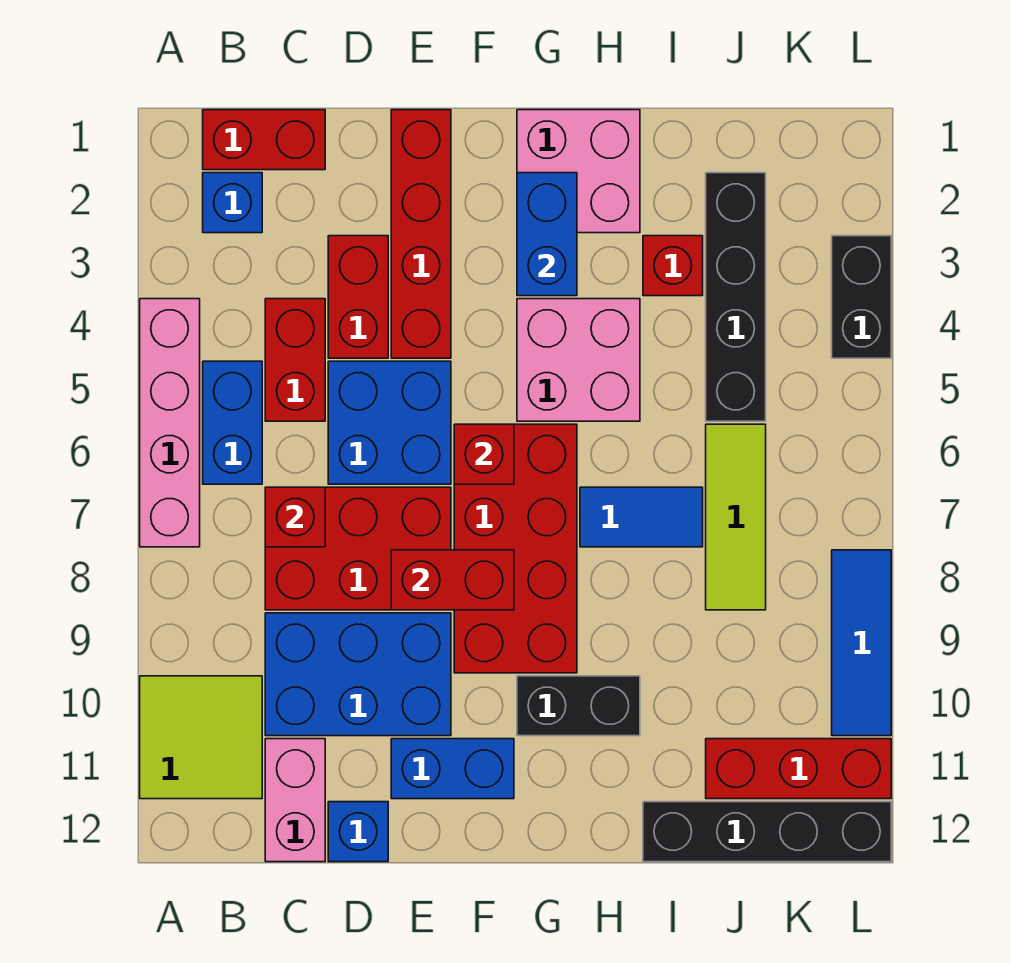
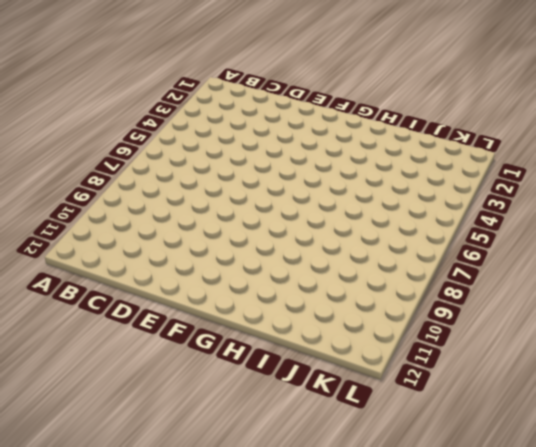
none -> pink 1x4 brick [140,299,200,547]
none -> lime 2x2 tile [140,676,262,799]
none -> red 1x2 brick [203,110,325,170]
none -> blue 1x1 brick [203,173,262,233]

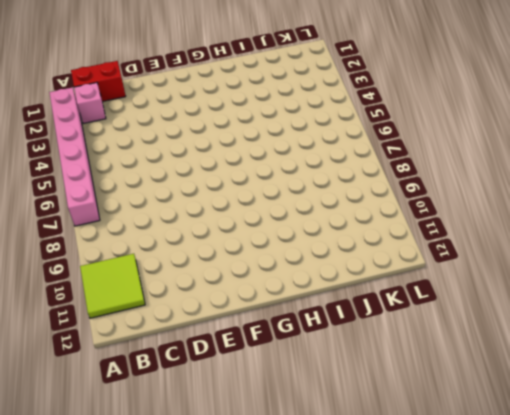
pink 1x6 brick [49,87,100,226] -> pink 1x4 brick [140,299,200,547]
pink 1x1 brick [74,83,106,124] -> blue 1x1 brick [203,173,262,233]
none -> blue 1x2 brick [203,361,262,484]
none -> red 1x2 brick [265,299,325,421]
none -> red 2x3 brick [265,487,451,610]
none -> blue 2x3 brick [265,613,451,736]

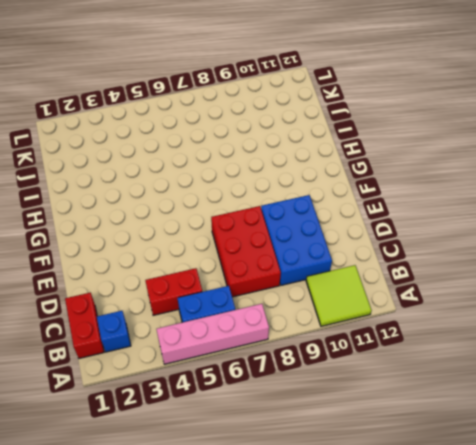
none -> pink 1x2 brick [265,739,325,862]
none -> red 1x2 brick [328,236,388,358]
none -> blue 2x2 brick [328,361,451,484]
none -> blue 1x1 brick [328,802,388,862]

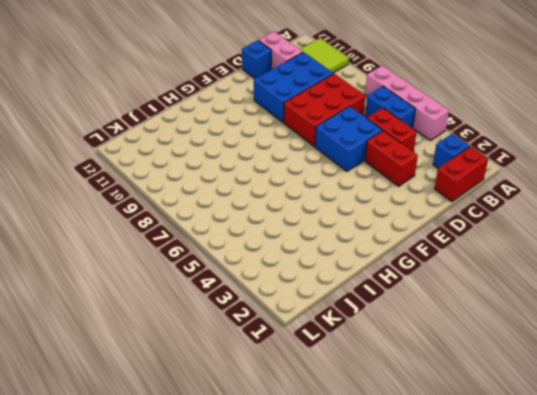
none -> red 1x4 brick [391,110,451,358]
none -> blue 1x2 brick [391,739,514,799]
none -> red 2x4 brick [454,424,577,673]
none -> pink 2x2 brick [517,110,640,233]

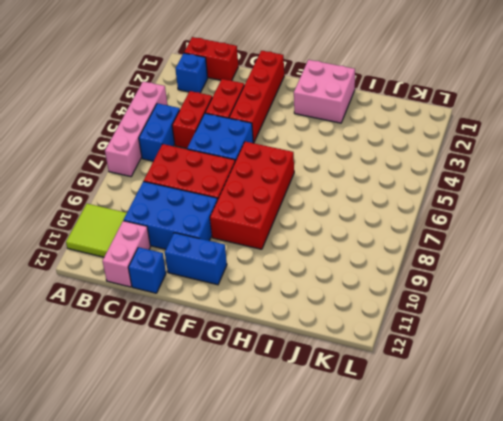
none -> pink 2x2 brick [517,299,640,421]
none -> black 1x2 brick [517,676,640,736]
none -> blue 1x2 tile [580,487,703,547]
none -> red 1x1 brick [643,236,703,296]

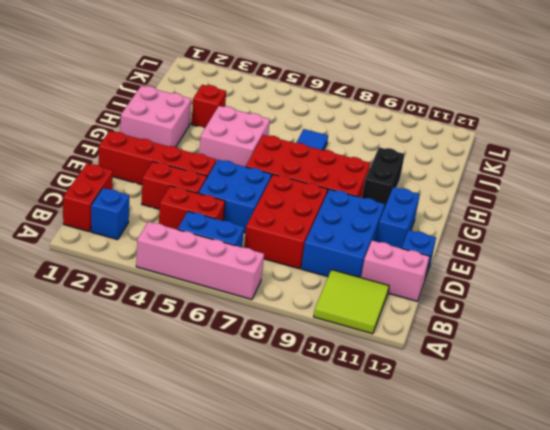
none -> black 1x4 brick [643,802,891,862]
none -> black 1x4 brick [706,173,766,421]
none -> lime 1x3 tile [706,424,766,610]
none -> red 1x3 brick [706,739,891,799]

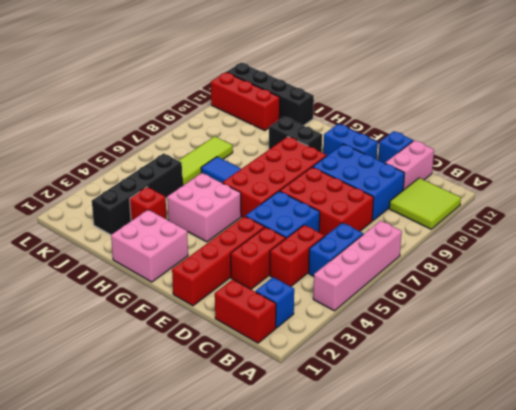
none -> black 1x2 brick [832,236,891,358]
none -> blue 1x3 tile [832,550,891,736]
none -> red 1x1 brick [265,487,325,547]
none -> red 1x2 brick [391,550,514,610]

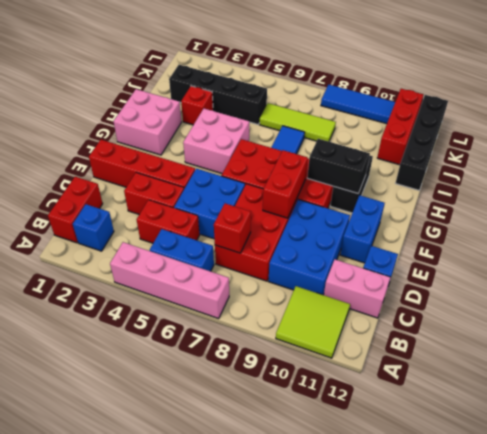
black 1x2 brick [307,139,370,193] -> black 1x2 brick moved to [832,236,891,358]
none -> red 1x1 brick [454,424,514,484]
none -> blue 1x2 brick [517,173,577,296]

